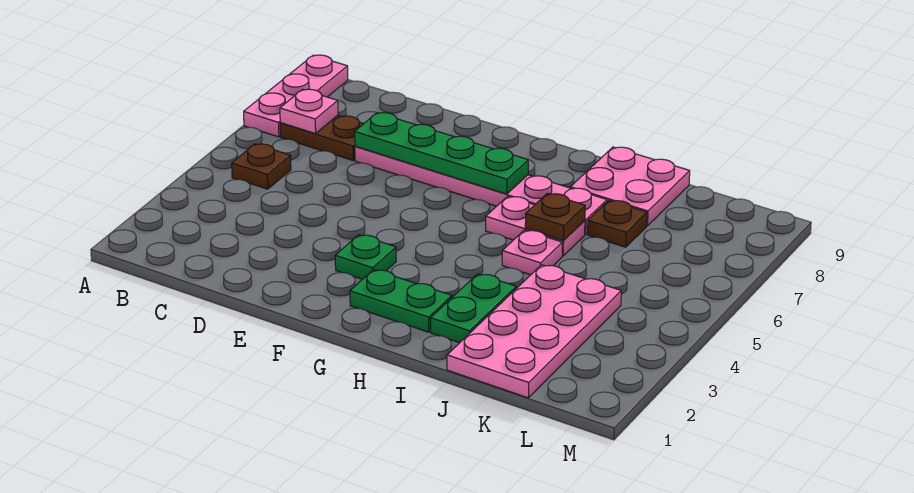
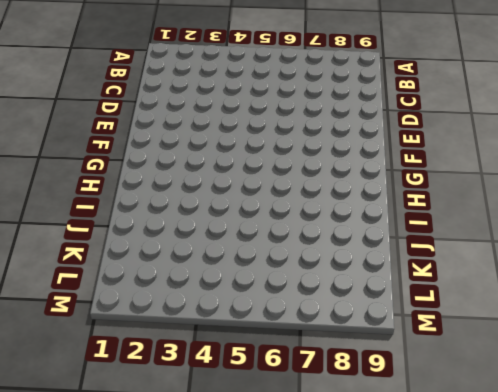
none -> pink 1x3 plate [244,55,348,137]
none -> brown 1x1 plate [232,144,291,189]
none -> brown 1x2 plate [280,115,364,160]

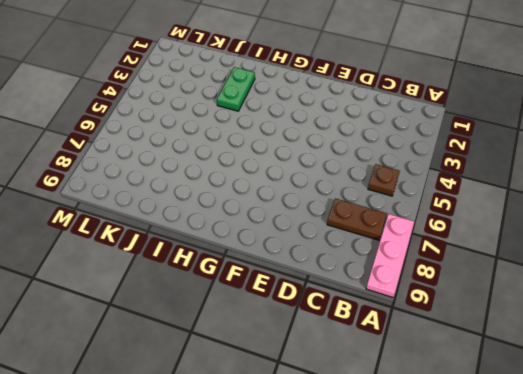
none -> pink 1x6 plate [355,146,607,234]
none -> green 1x1 plate [335,235,396,279]
none -> green 1x2 plate [350,270,452,332]

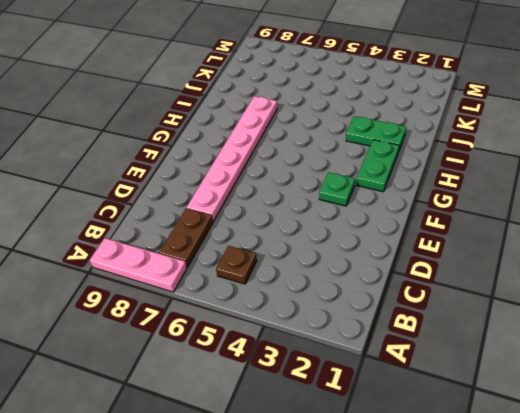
none -> pink 1x2 plate [486,196,585,256]
none -> pink 1x1 plate [502,230,562,275]
none -> pink 2x2 plate [570,147,690,226]

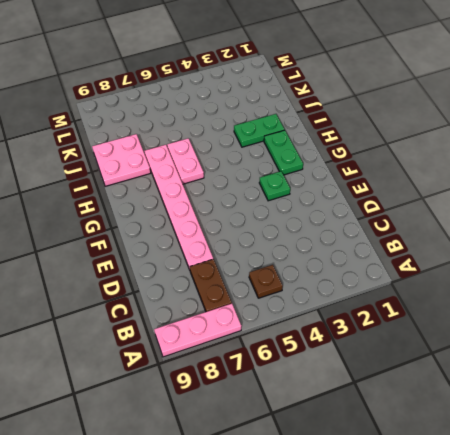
none -> pink 1x1 plate [502,230,562,275]
none -> pink 2x4 plate [447,265,621,398]
none -> brown 1x1 plate [588,200,647,247]

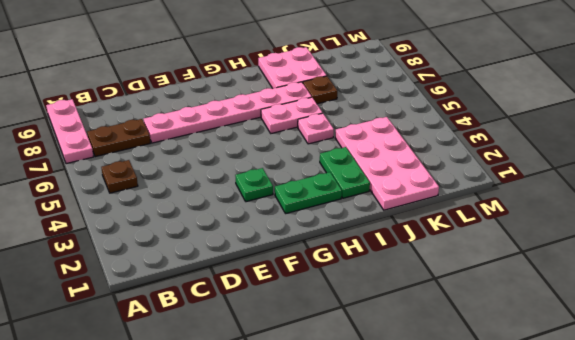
none -> pink 1x1 plate [280,89,338,134]
none -> green 1x4 plate [355,113,528,194]
none -> brown 1x1 plate [525,193,585,241]

